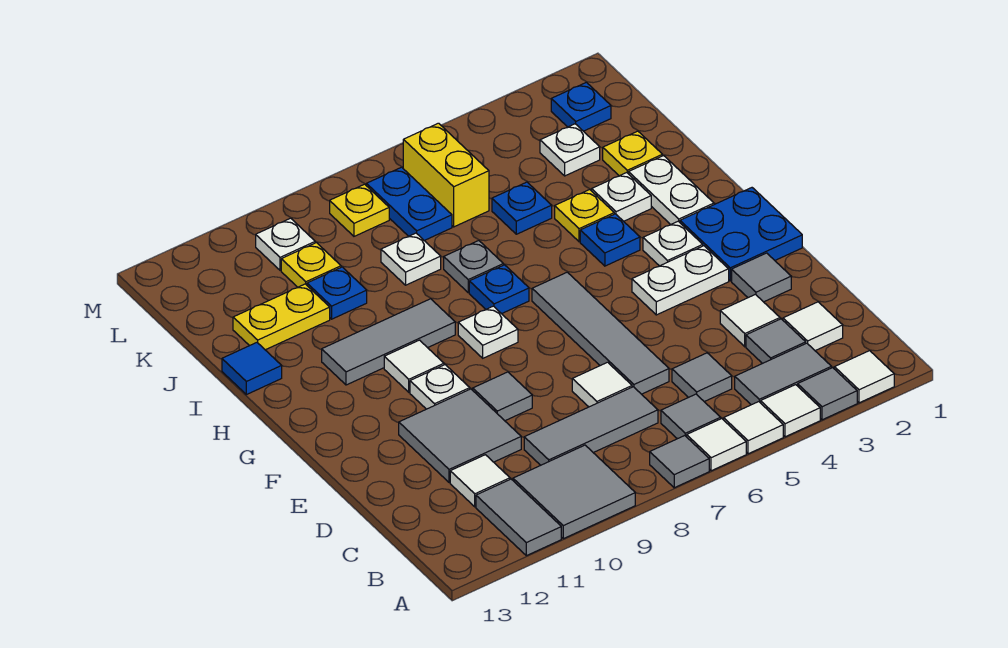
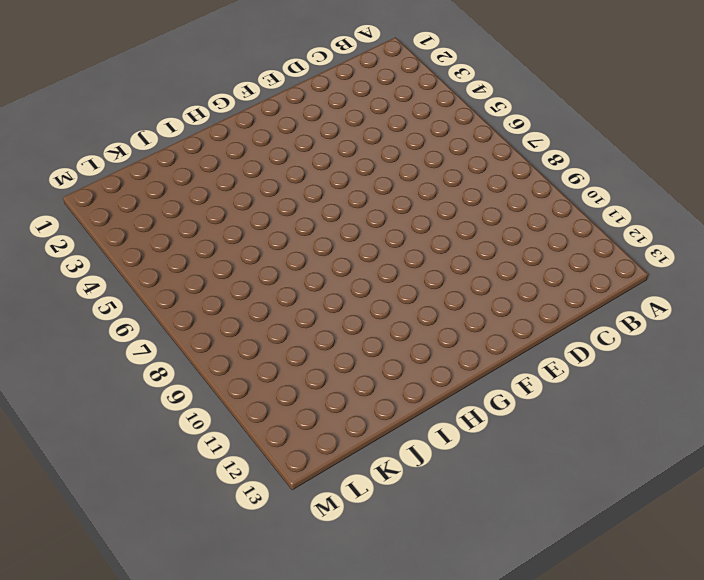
none -> white 1x1 tile [834,351,894,403]
none -> grey 1x1 tile [798,368,857,420]
none -> white 1x1 tile [761,385,820,437]
none -> white 1x1 tile [724,402,783,454]

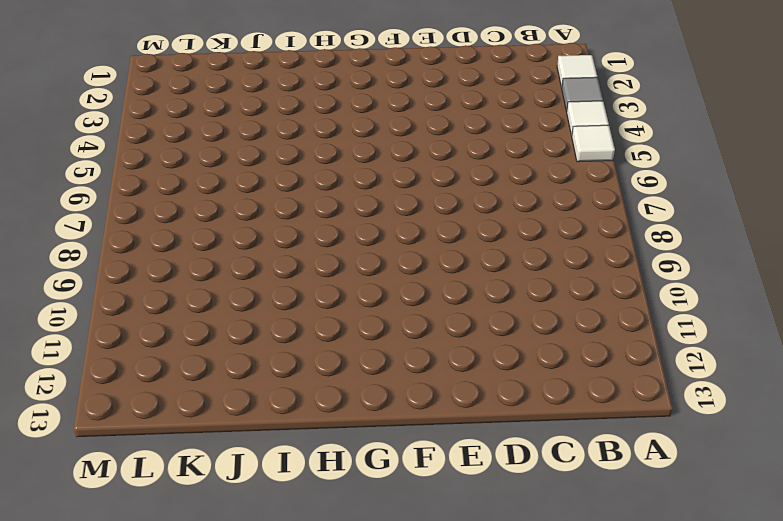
none -> white 1x1 tile [687,419,746,471]
none -> grey 1x1 tile [650,436,709,488]
none -> grey 2x2 tile [513,445,635,539]
none -> grey 1x2 tile [476,479,561,556]

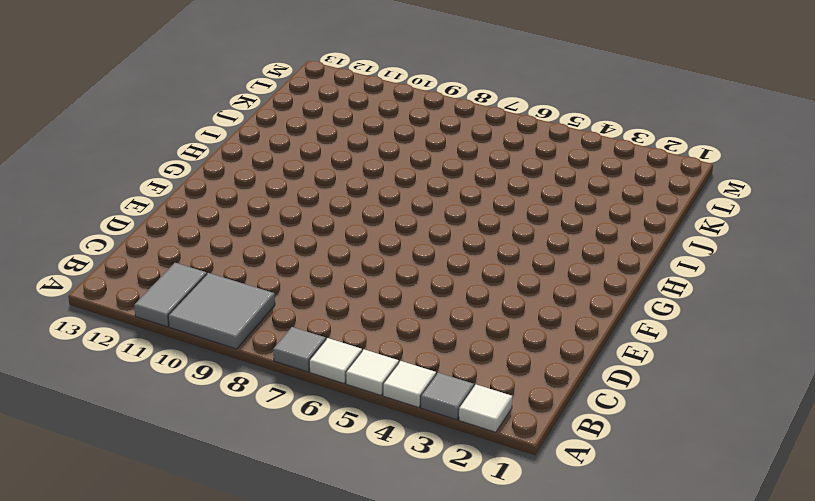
none -> grey 1x2 tile [735,343,831,405]
none -> grey 1x1 tile [661,394,721,439]
none -> white 1x1 tile [783,302,843,351]
none -> grey 1x1 tile [746,319,806,364]

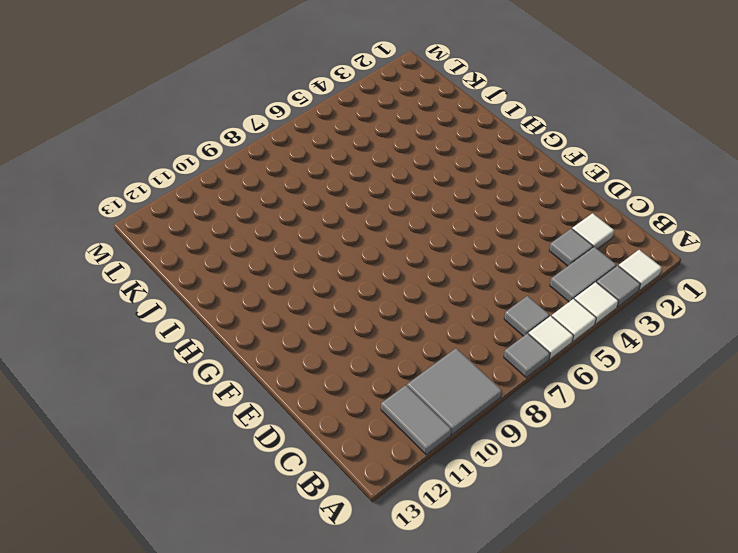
none -> grey 1x1 tile [672,353,732,402]
none -> grey 1x3 tile [524,387,658,465]
none -> white 1x1 tile [450,455,510,507]
none -> white 1x1 tile [720,294,780,347]

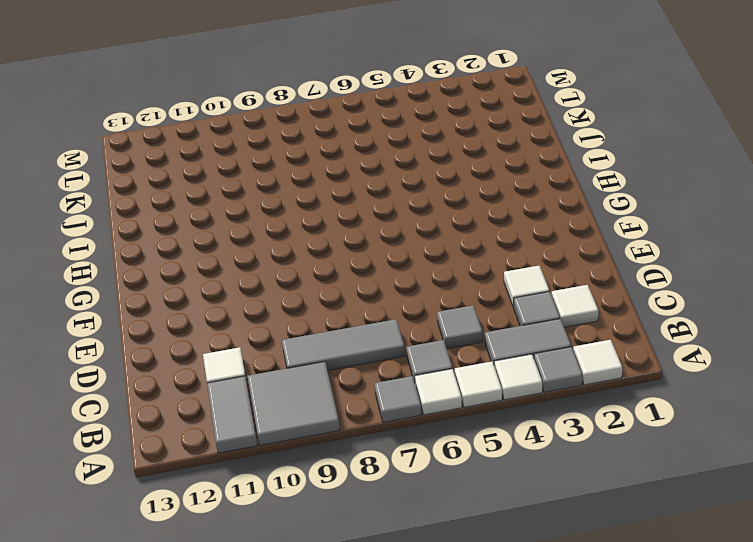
none -> grey 1x4 tile [532,272,669,394]
none -> white 1x1 tile [572,362,632,407]
none -> grey 2x2 tile [399,389,521,483]
none -> grey 1x1 tile [732,253,791,302]

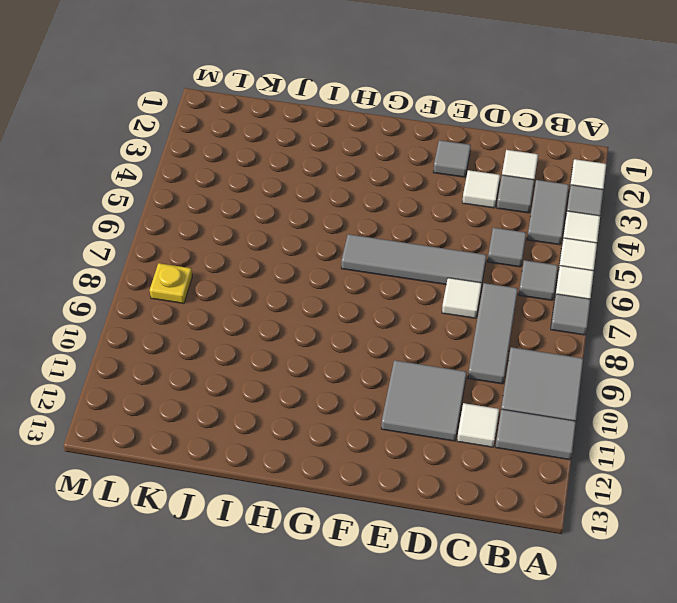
none -> grey 1x1 tile [473,372,532,421]
none -> blue 2x2 plate [680,188,802,281]
none -> white 1x2 plate [632,246,729,315]
none -> white 1x1 plate [410,365,470,409]

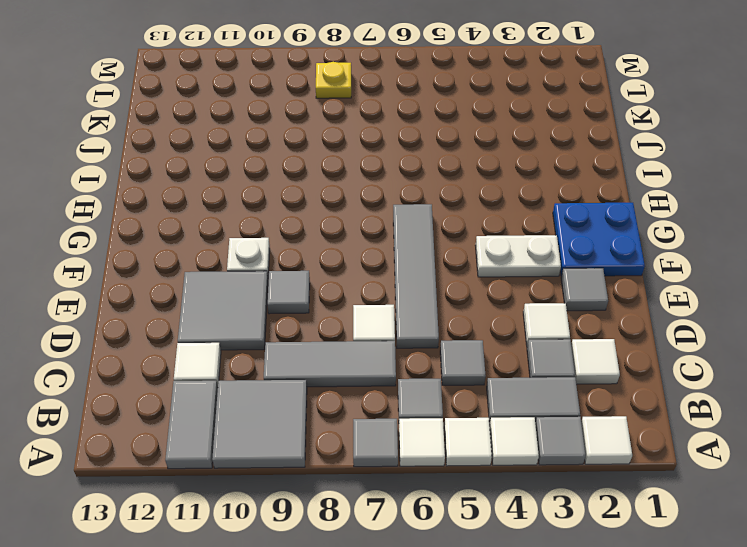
none -> white 1x1 plate [643,221,703,266]
none -> white 1x1 plate [458,306,518,358]
none -> white 1x1 tile [384,340,444,392]
none -> white 1x2 plate [629,156,714,225]

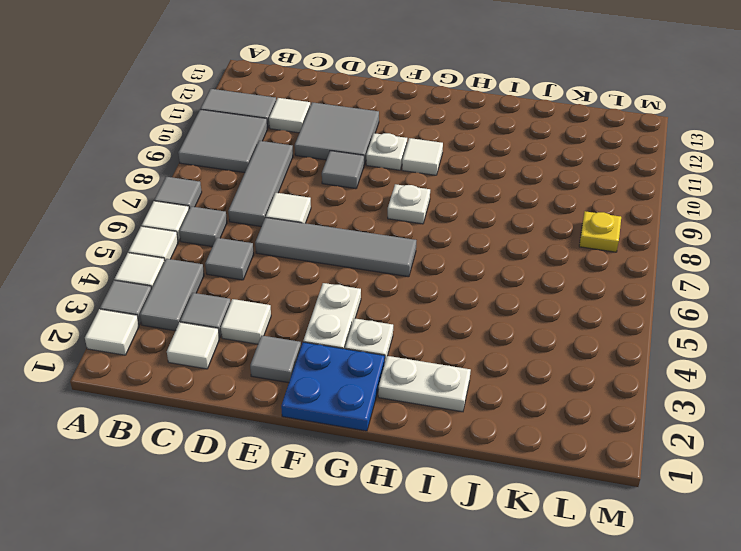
none -> blue 1x1 plate [580,214,640,266]
none -> blue 1x1 plate [469,265,529,314]
none -> grey 1x3 tile [322,299,455,385]
none -> white 1x1 plate [592,173,651,221]

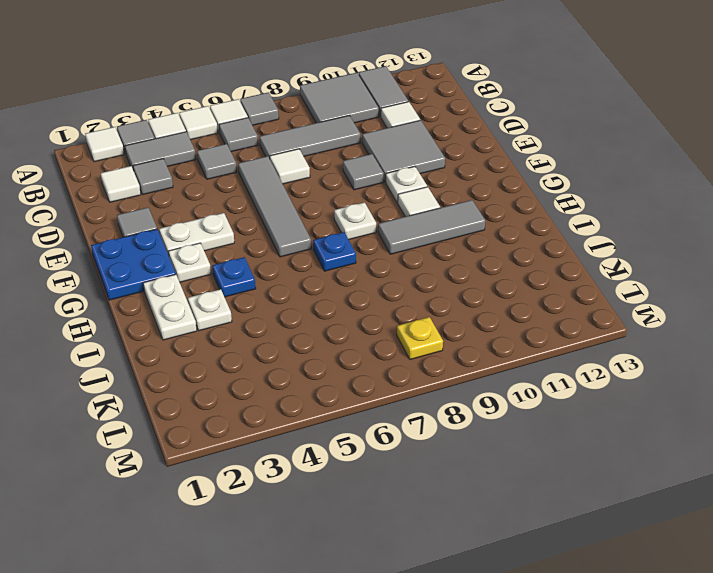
none -> white 1x1 tile [720,294,780,347]
none -> yellow 1x1 plate [555,190,614,242]
none -> grey 1x1 plate [444,241,503,293]
none -> blue 1x1 tile [222,343,282,395]

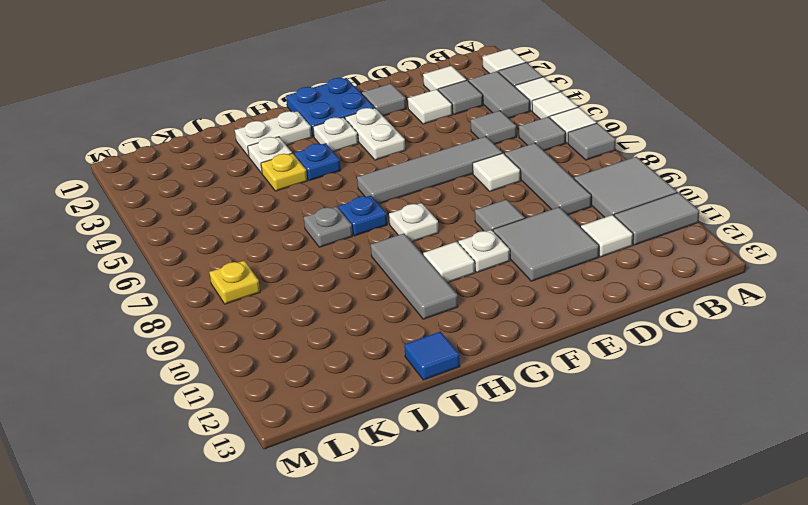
none -> yellow 1x1 plate [603,131,662,176]
none -> blue 1x1 plate [492,182,552,234]
none -> white 1x1 plate [381,233,441,285]
none -> blue 1x1 plate [307,267,367,319]

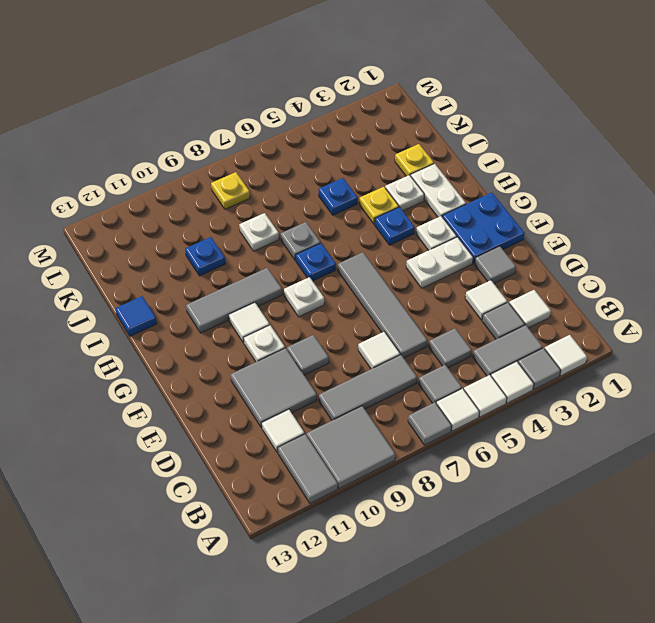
none -> yellow 1x2 plate [233,284,330,350]
none -> white 1x1 plate [540,124,600,176]
none -> yellow 1x2 brick [403,123,489,227]
none -> blue 1x2 plate [366,167,452,241]

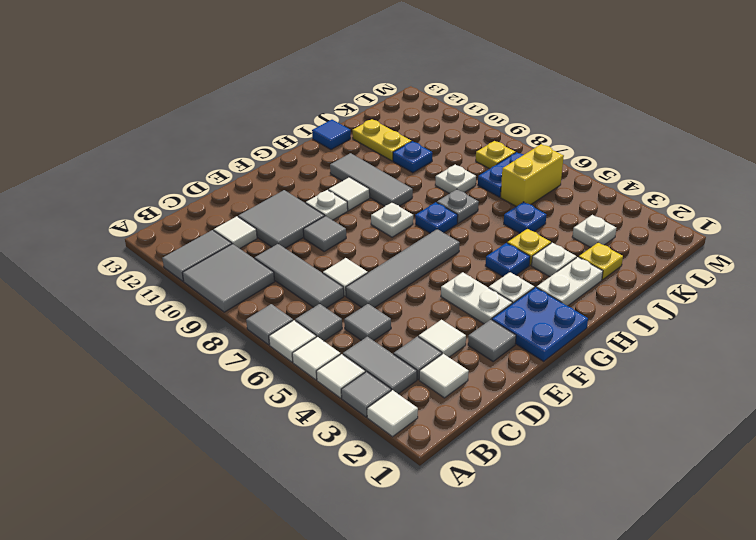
none -> yellow 1x1 plate [281,243,341,287]
none -> blue 1x1 plate [551,82,611,131]
none -> white 1x1 plate [256,218,315,270]

